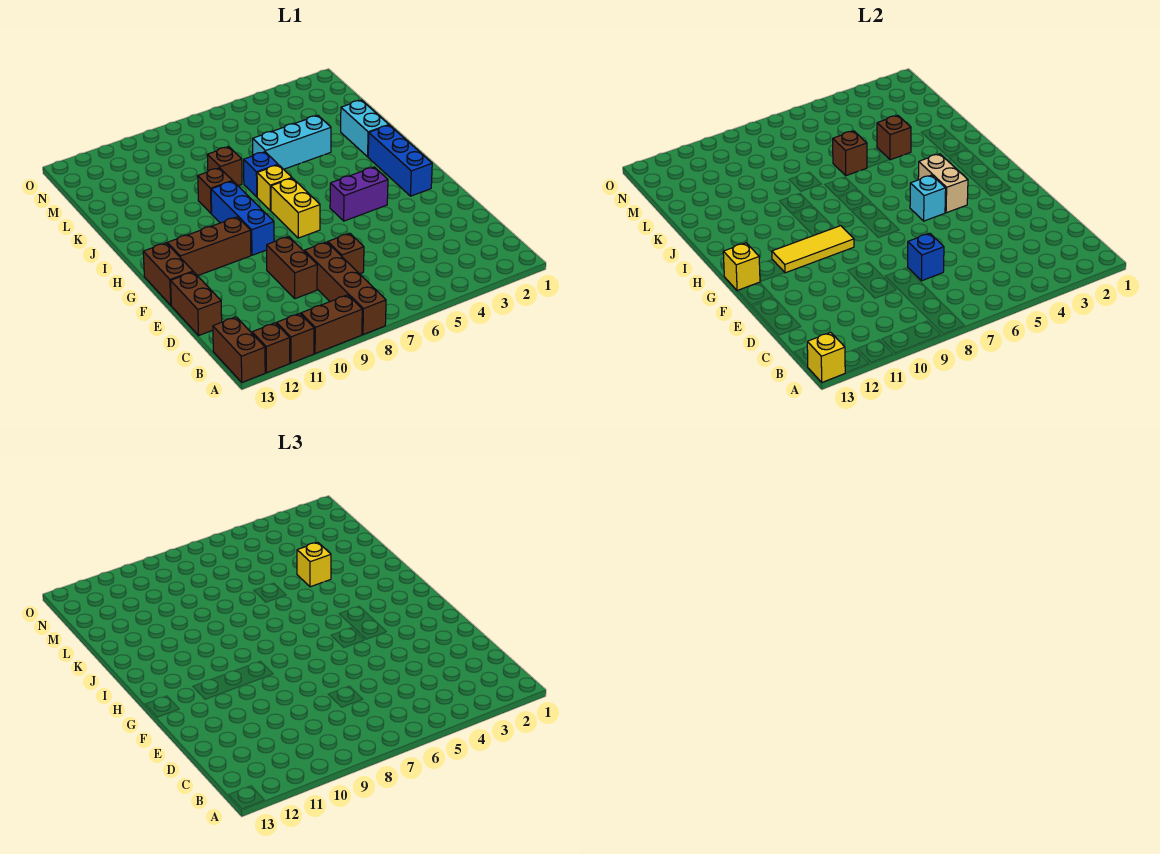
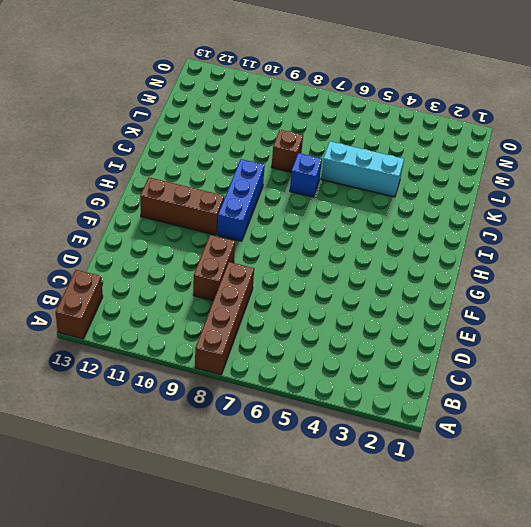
none -> brown 1x2 brick [301,295,362,354]
none -> brown 1x1 brick [277,313,314,363]
none -> brown 1x1 brick [252,323,290,373]

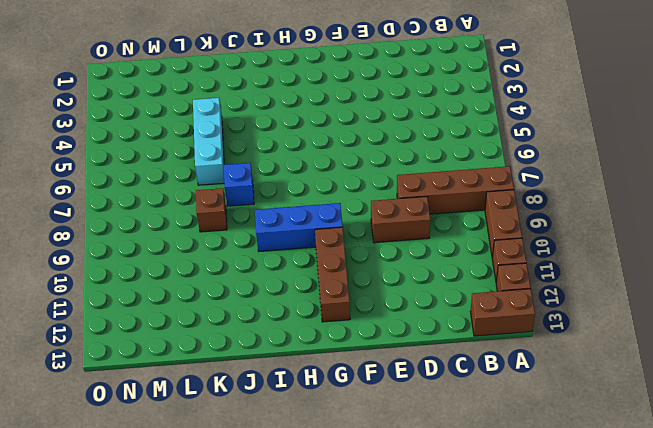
none -> brown 1x1 brick [328,233,364,274]
none -> brown 1x2 brick [171,272,222,335]
none -> brown 1x2 brick [143,243,193,305]

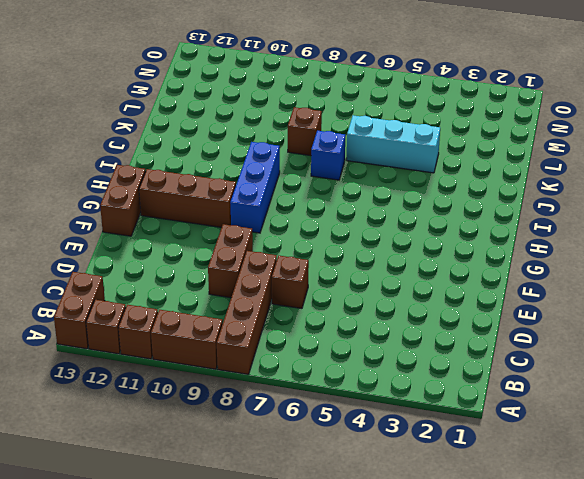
none -> brown 1x2 brick [171,272,222,335]
none -> blue 1x3 brick [368,125,432,196]
none -> purple 1x2 brick [330,167,388,221]

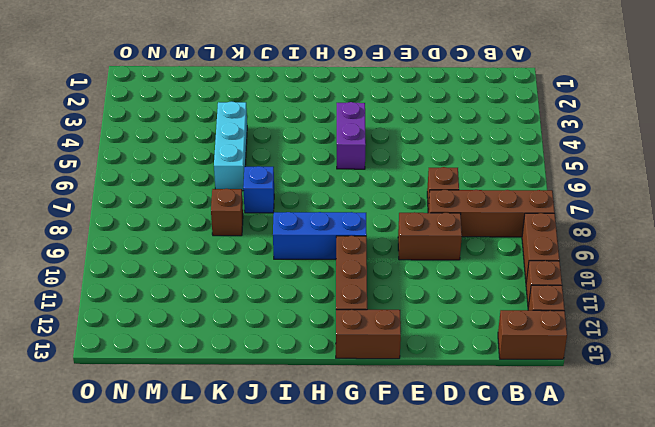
none -> brown 1x2 brick [171,272,222,335]
none -> blue 1x3 brick [368,125,432,196]
none -> yellow 1x2 brick [271,178,320,238]

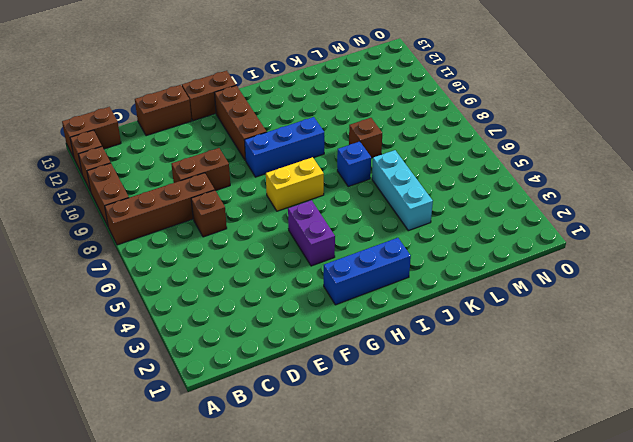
none -> yellow 1x1 brick [257,165,292,211]
none -> cyan 1x2 brick [341,100,389,157]
none -> brown 1x1 brick [198,168,232,214]

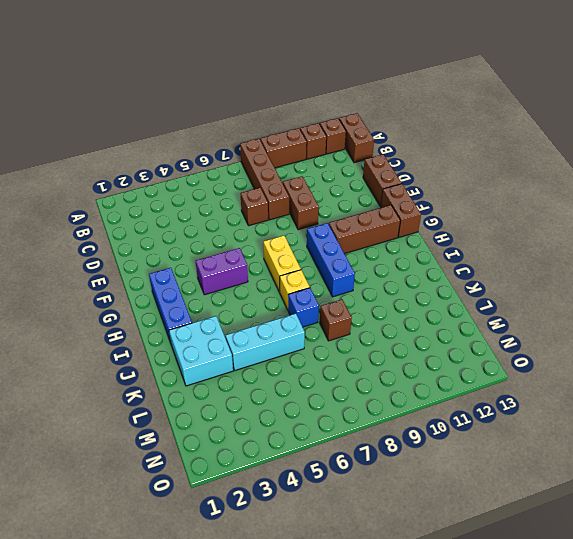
cyan 2x2 brick [169,316,233,386] -> cyan 1x2 brick [341,100,389,157]
none -> brown 1x1 brick [198,168,232,214]
none -> yellow 1x1 brick [807,332,845,382]
none -> blue 1x1 brick [908,233,944,281]

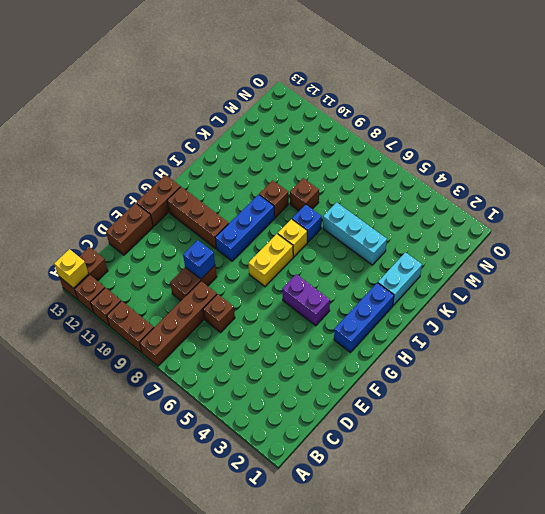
blue 1x1 brick [183,240,215,279] -> blue 1x1 brick moved to [908,233,944,281]
none -> tan 1x2 brick [918,154,968,213]
none -> cyan 1x1 brick [910,175,946,221]
none -> yellow 1x3 tile [772,226,854,273]

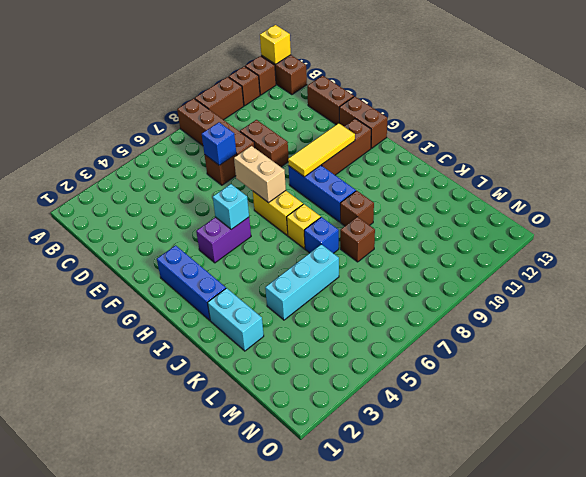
tan 1x2 brick [234,146,286,203] -> tan 1x2 brick moved to [918,154,968,213]
none -> yellow 1x1 brick [723,243,760,291]
none -> brown 1x1 brick [877,115,911,160]
none -> brown 1x1 brick [833,131,867,176]

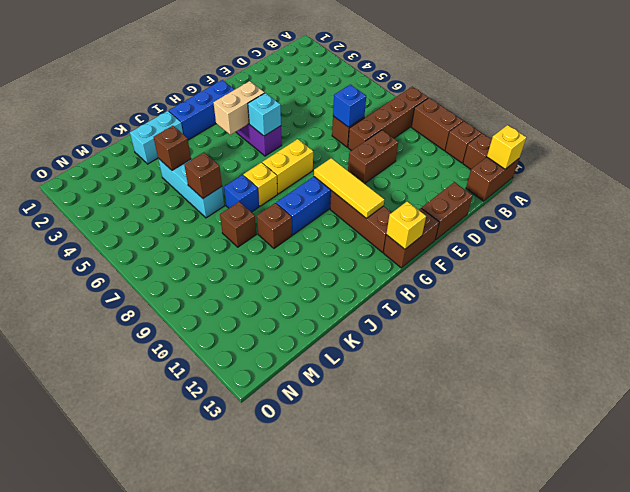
none -> yellow 1x1 brick [297,542,331,587]

